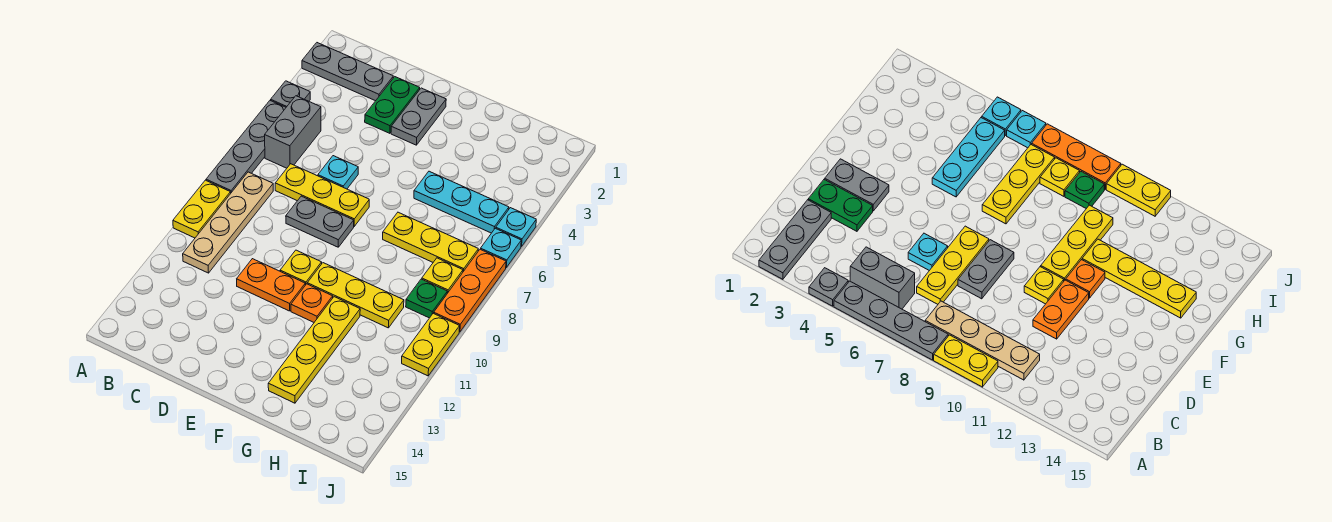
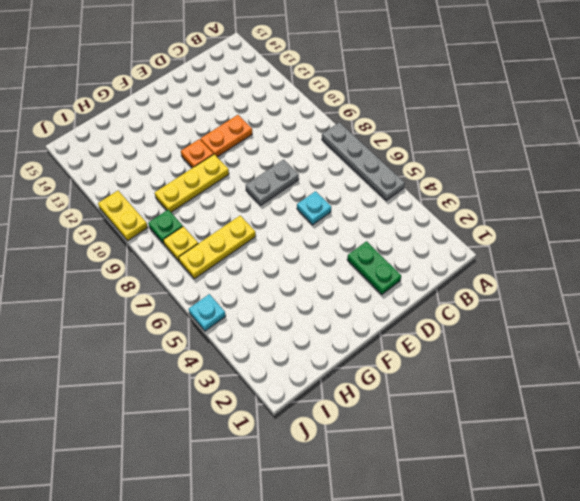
none -> grey 1x3 plate [302,43,393,101]
none -> grey 1x1 plate [271,81,310,107]
none -> yellow 1x2 plate [173,180,231,238]

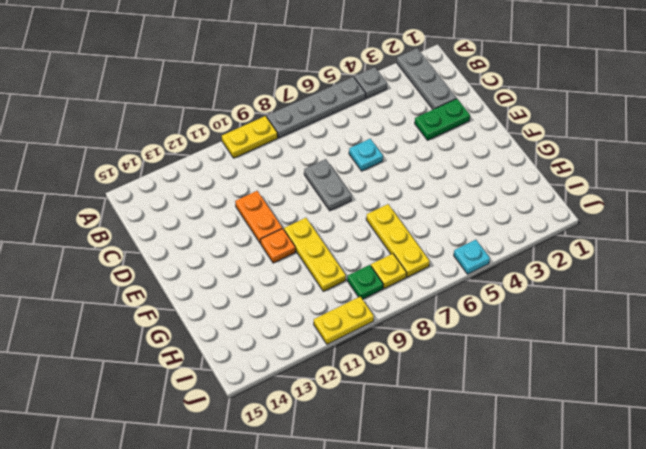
none -> grey 1x2 brick [265,96,321,168]
none -> tan 1x4 plate [183,172,273,273]
none -> yellow 1x3 plate [275,164,369,226]

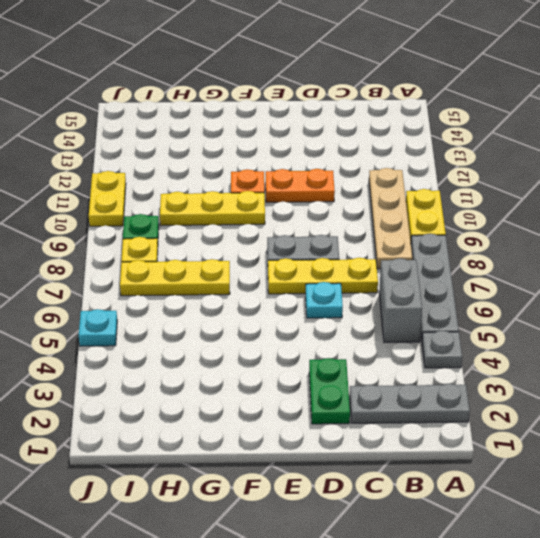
none -> grey 1x2 plate [391,88,446,145]
none -> yellow 1x1 plate [280,250,322,285]
none -> cyan 1x3 plate [414,171,509,233]

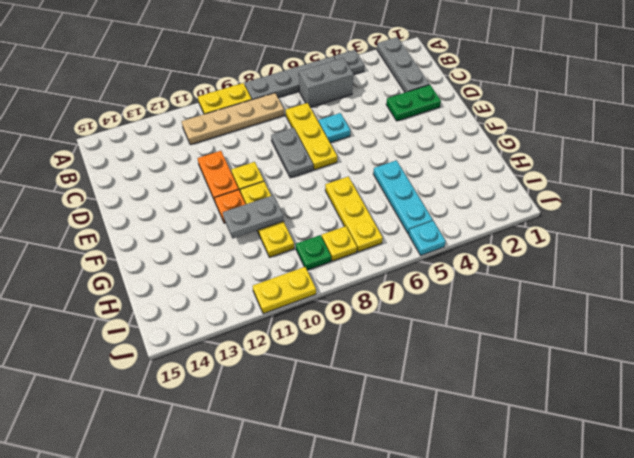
grey 1x2 plate [223,195,284,239] -> grey 1x2 plate moved to [391,88,446,145]
none -> yellow 1x4 plate [268,297,360,403]
none -> cyan 1x1 plate [481,228,521,267]
none -> orange 1x3 plate [434,249,506,332]

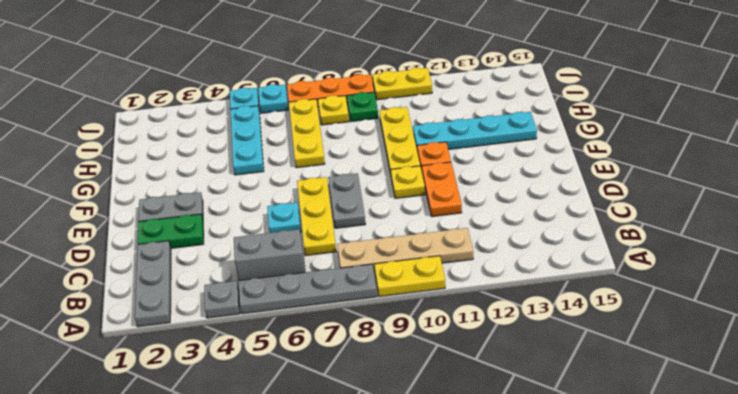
cyan 1x4 plate [413,112,537,153] -> yellow 1x4 plate [268,297,360,403]

